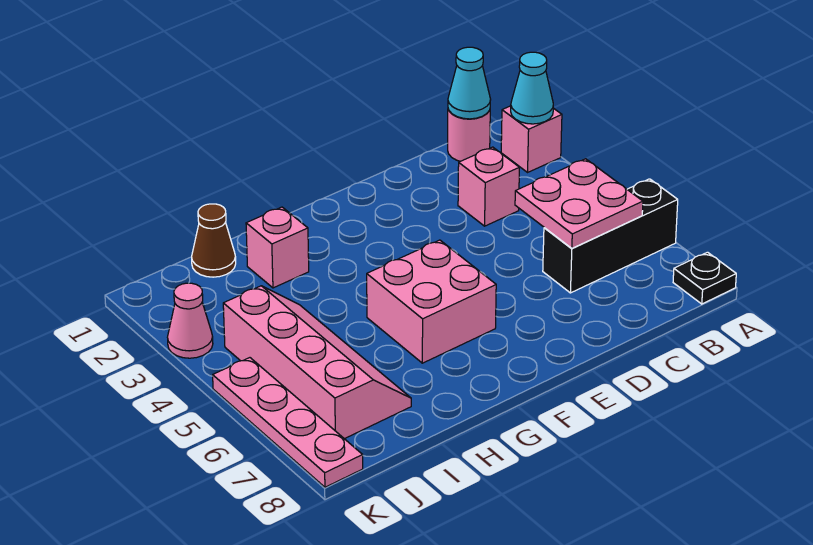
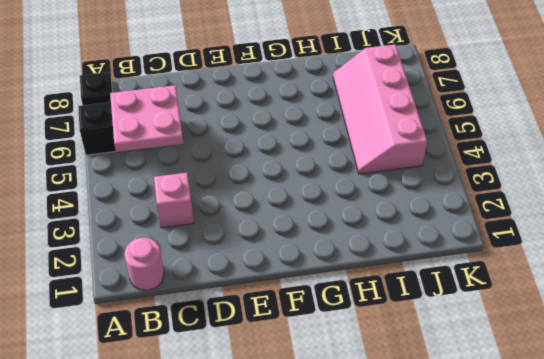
none -> pink 1x1 brick [501,106,562,172]
none -> pink 2x2 brick [367,240,496,363]
none -> pink 1x1 brick [246,207,309,288]

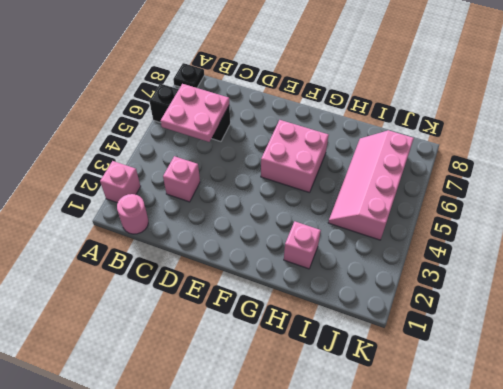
none -> brown 1x1 cone [192,204,236,277]
none -> pink 1x1 cone [167,283,213,358]
none -> pink 1x4 plate [213,358,363,487]

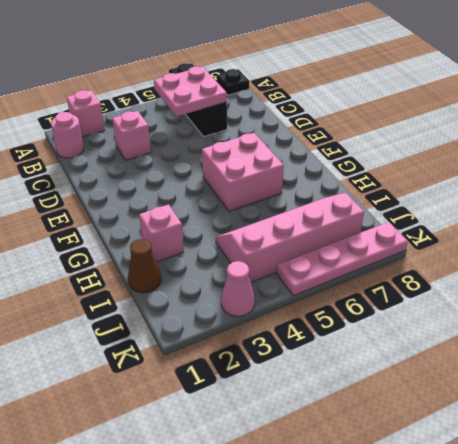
none -> cyan 1x1 cone [511,52,553,124]
none -> cyan 1x1 cone [448,47,491,119]

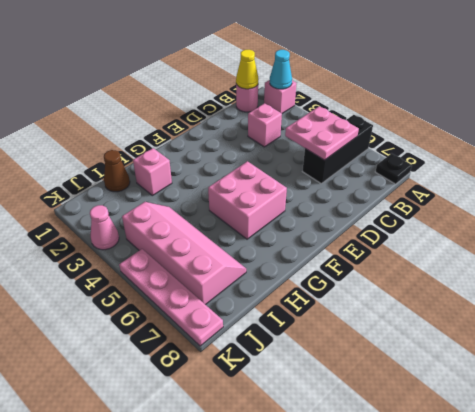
yellow 1x1 cone [236,50,259,89] -> cyan 1x1 cone [448,47,491,119]

